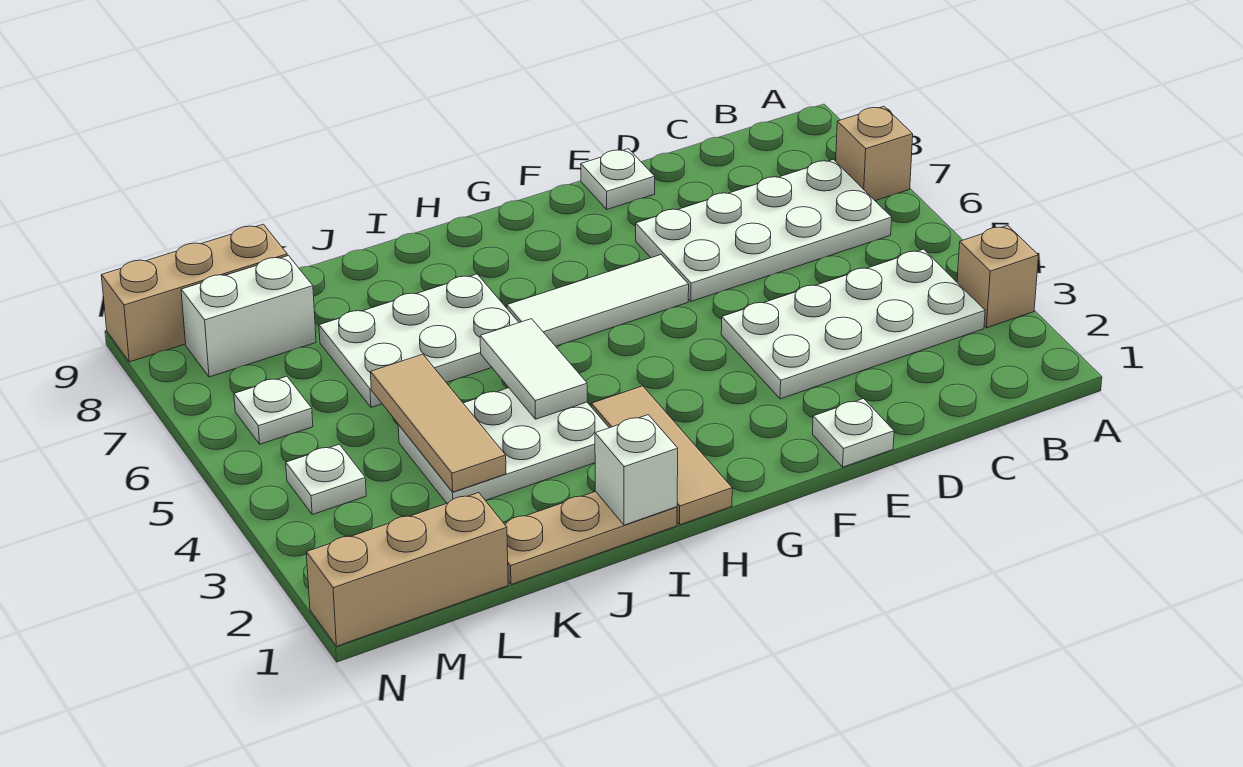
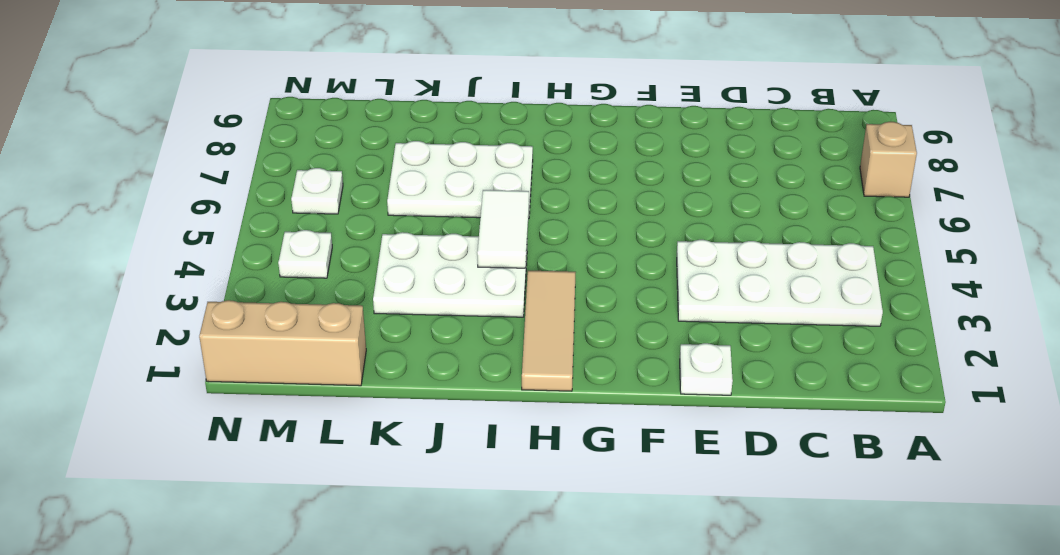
none -> tan 1x1 brick [957,225,1039,328]
none -> white 2x4 plate [636,160,892,301]
none -> white 1x1 plate [581,149,655,209]

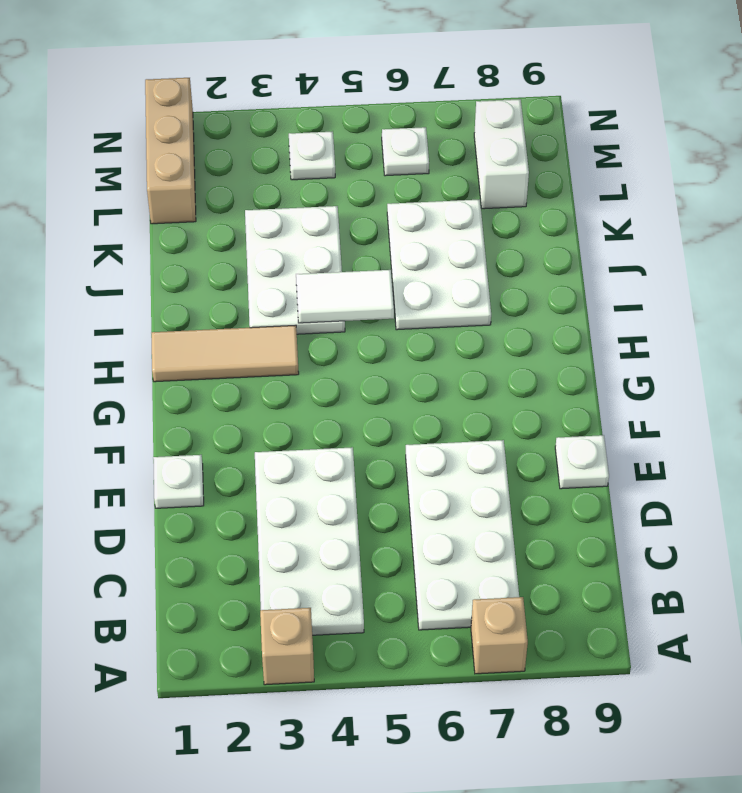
none -> white 1x3 tile [507,255,689,346]
none -> tan 1x3 plate [504,492,677,584]
none -> tan 1x3 brick [101,224,287,362]

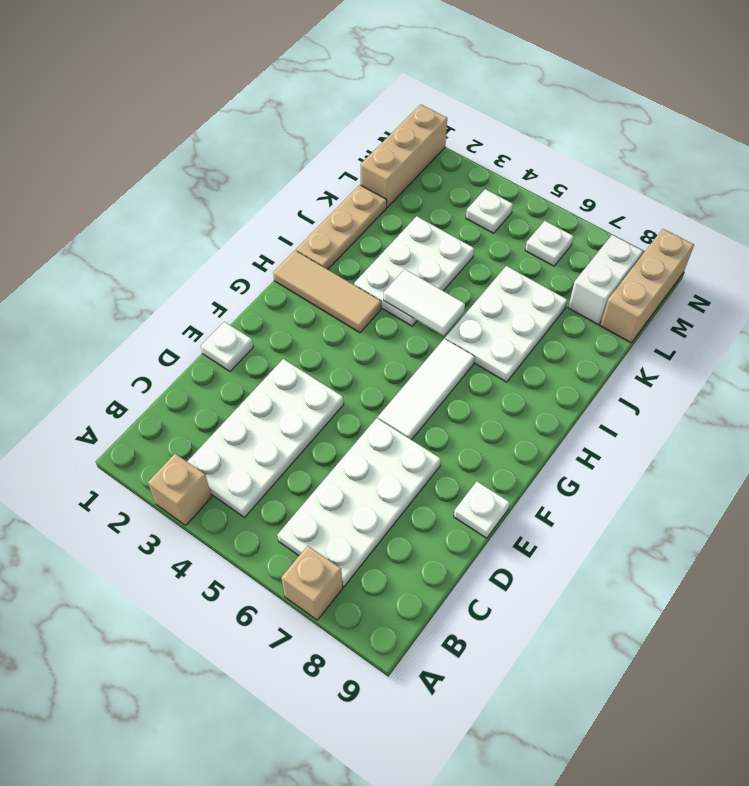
none -> white 1x1 brick [595,415,678,525]
none -> tan 1x3 tile [370,354,506,492]

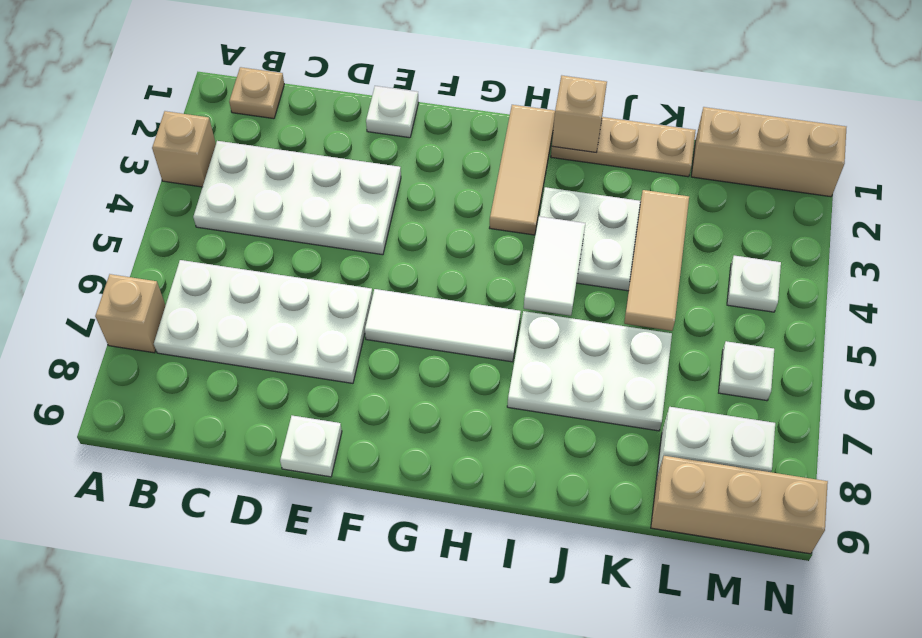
tan 1x1 plate [229,67,284,119] -> none
tan 1x1 brick [552,76,607,152] -> white 1x1 brick [595,415,678,525]

